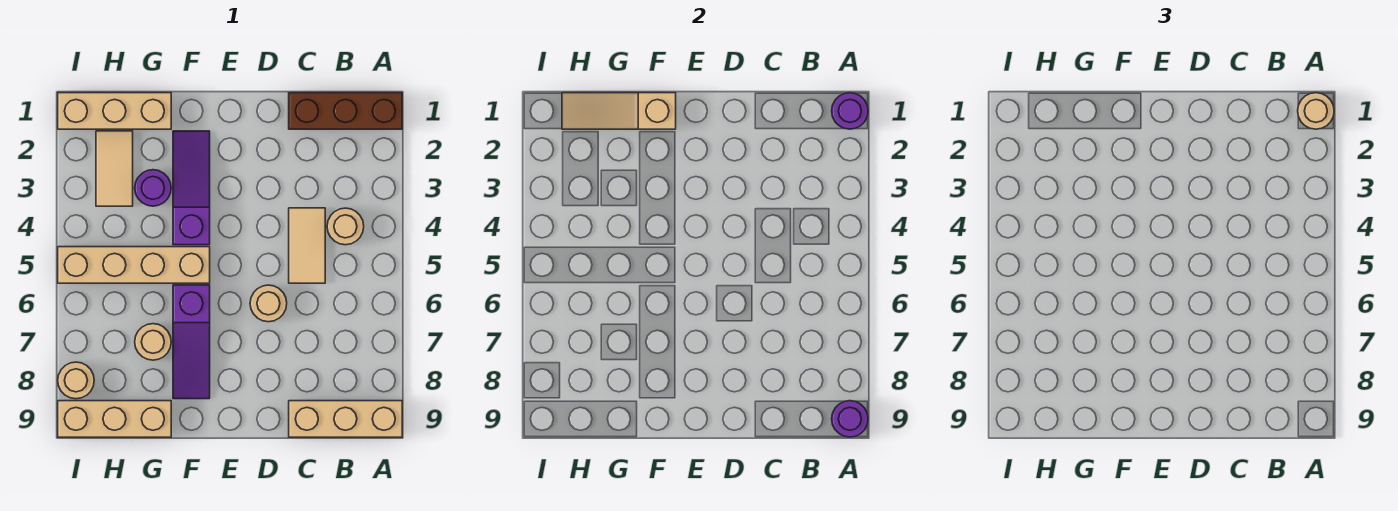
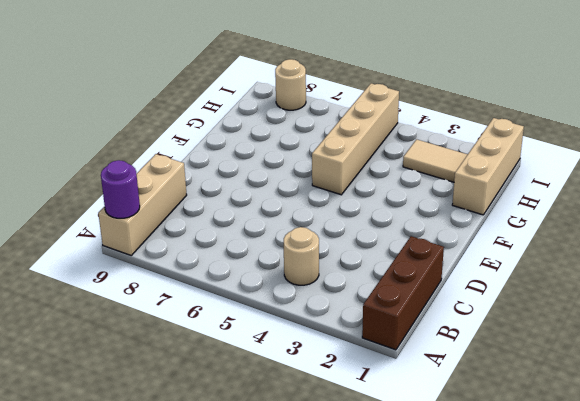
none -> tan 1x2 tile [289,208,325,283]
none -> tan 1x1 round brick [250,285,287,322]
none -> purple 1x3 slope [173,131,210,245]

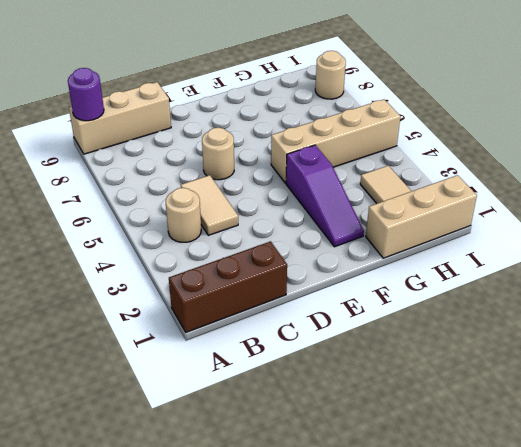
none -> purple 1x3 slope [173,285,210,399]
none -> purple 1x1 round brick [135,170,171,206]
none -> tan 1x1 round brick [135,324,171,360]

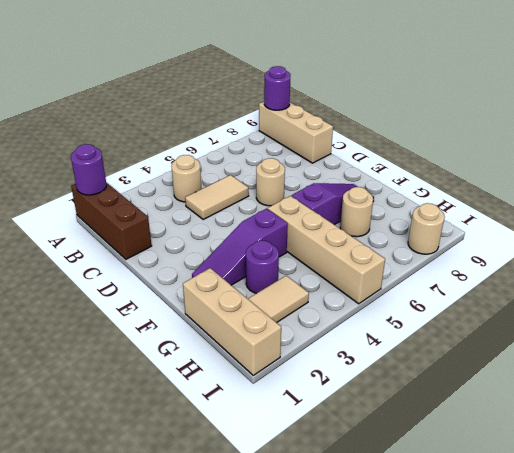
none -> tan 1x3 brick [58,401,171,437]
none -> tan 1x3 slope [562,93,676,129]
none -> tan 1x1 round brick [1298,93,1334,129]

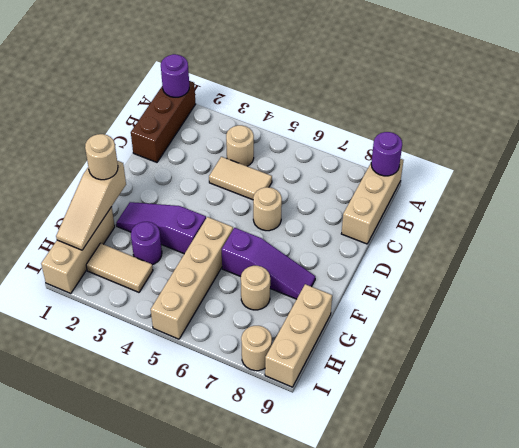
tan 1x1 round brick [85,134,118,180] -> tan 1x1 round brick moved to [1298,93,1334,129]

